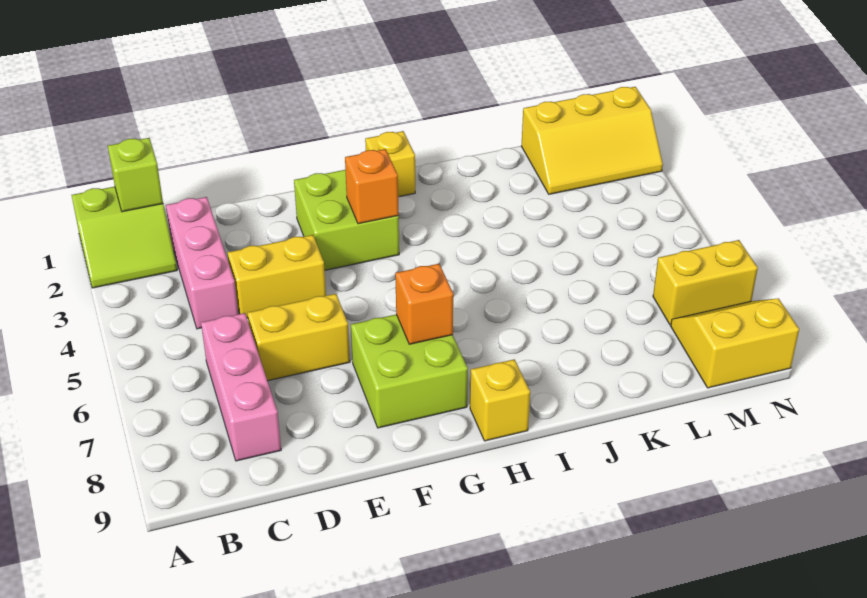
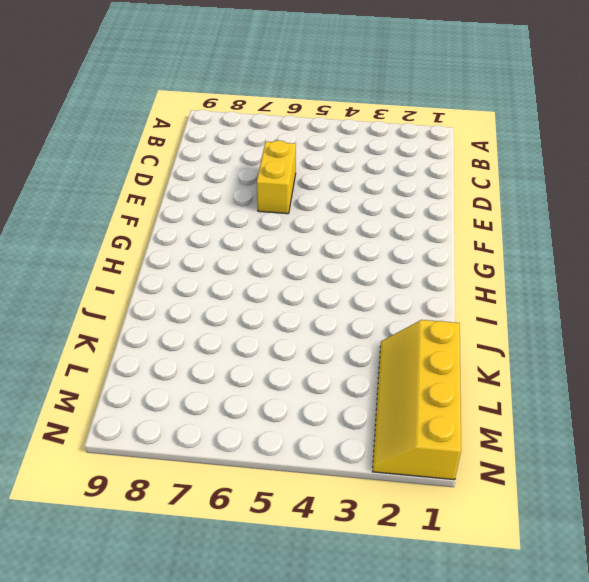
yellow 2x4 slope [373,320,461,480] -> yellow 2x3 slope [521,87,663,194]
none -> lime 2x2 slope [72,187,177,288]
none -> pink 1x3 brick [166,197,238,329]
none -> pink 1x3 brick [201,313,281,461]

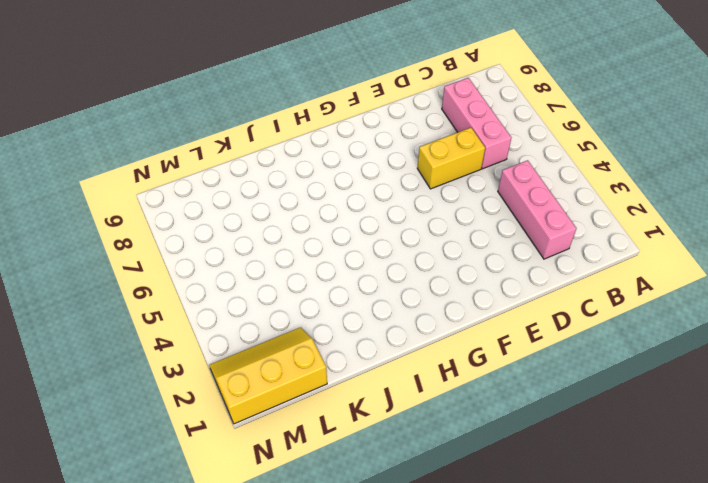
none -> lime 2x2 slope [72,187,177,288]
none -> yellow 1x2 brick [228,235,326,318]
none -> lime 2x2 brick [294,170,399,270]

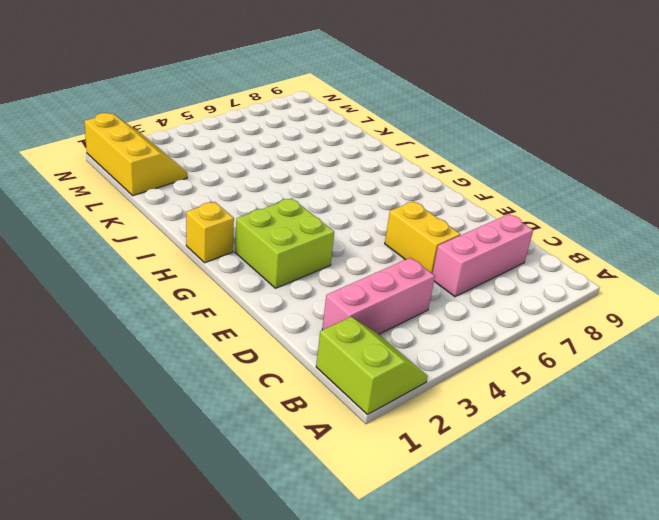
none -> yellow 1x2 brick [228,235,326,318]
none -> lime 2x2 brick [351,314,468,428]
none -> yellow 1x1 brick [470,359,530,441]

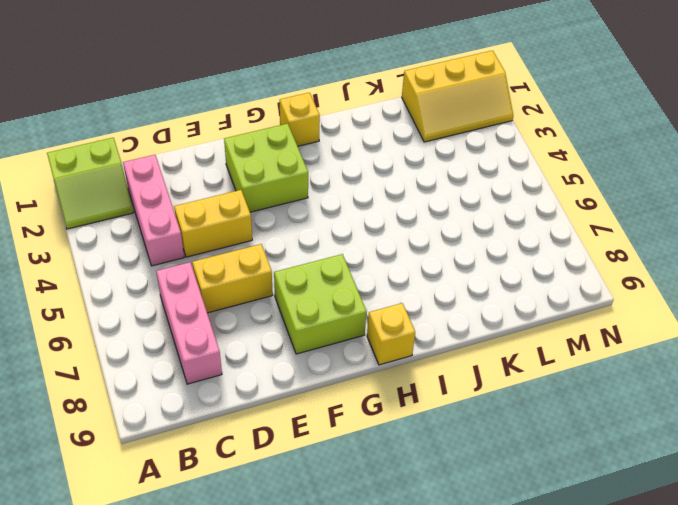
none -> yellow 1x2 brick [653,240,758,325]
none -> yellow 2x2 slope [671,298,799,388]
none -> lime 1x1 brick [108,138,163,212]

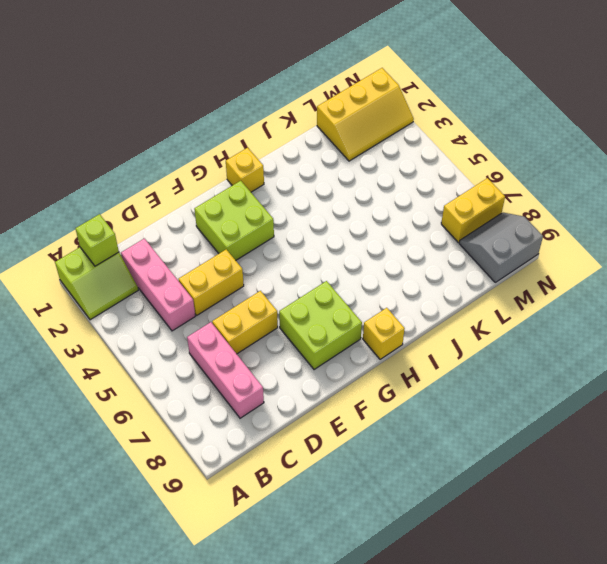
grey 2x2 slope [459,213,543,282] -> yellow 2x2 slope [671,298,799,388]
none -> orange 1x1 brick [345,149,399,224]
none -> orange 1x1 brick [395,264,453,344]

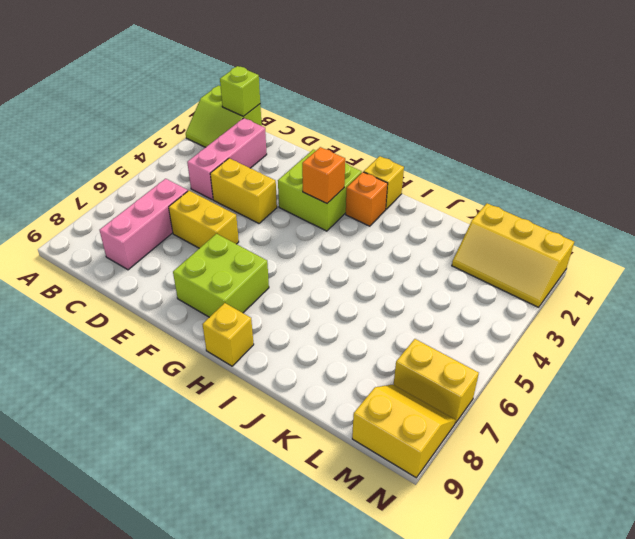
orange 1x1 brick [346,172,388,226] -> orange 1x1 brick moved to [395,264,453,344]

